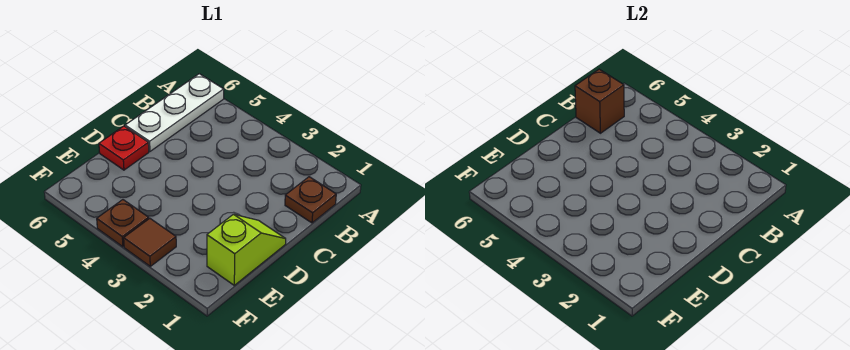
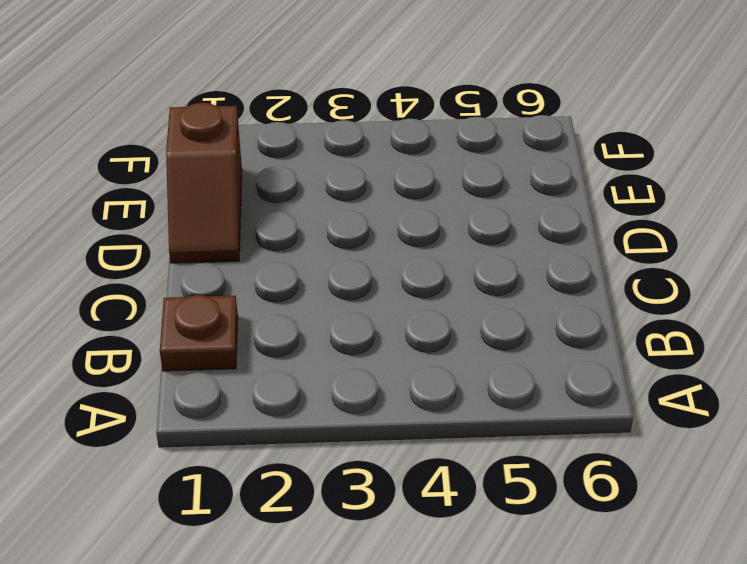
brown 1x2 slope [166,103,242,263] -> lime 1x2 slope [207,214,286,285]
none -> white 1x3 plate [125,74,224,151]
none -> red 1x1 plate [99,126,149,170]

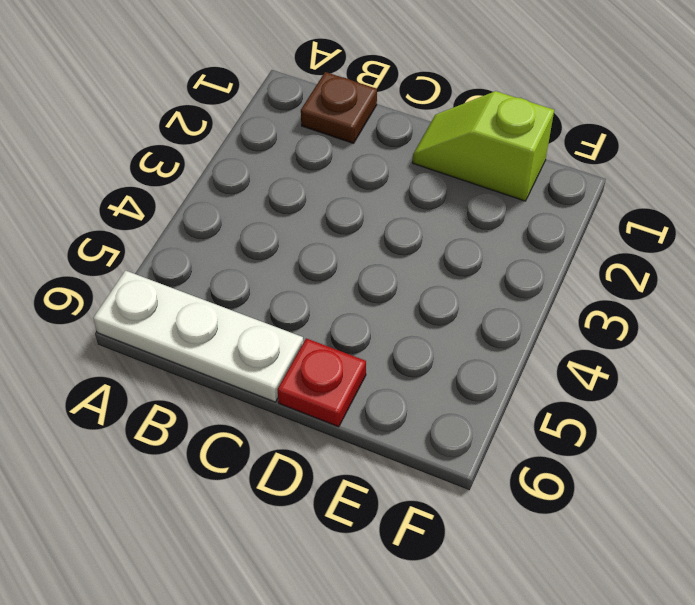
none -> brown 1x1 tile [124,218,176,266]
none -> brown 1x1 plate [97,200,149,247]

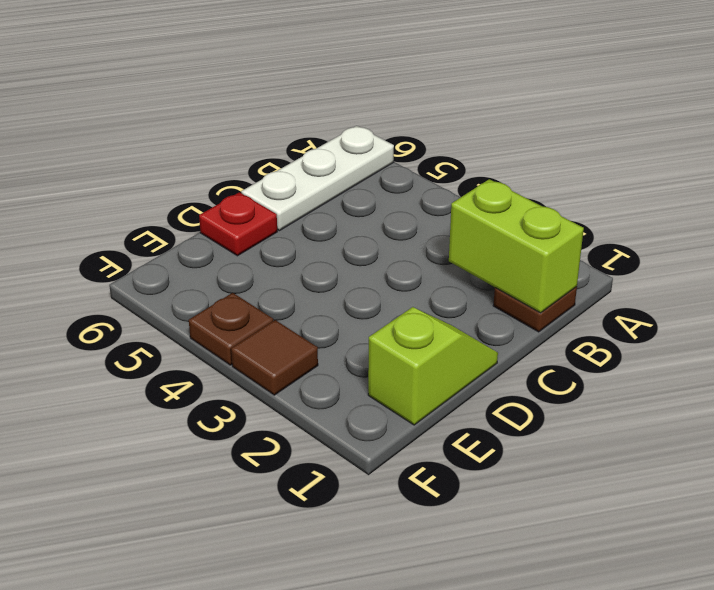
lime 1x2 brick [449,179,584,313] -> none
none -> brown 1x1 brick [575,69,624,133]

